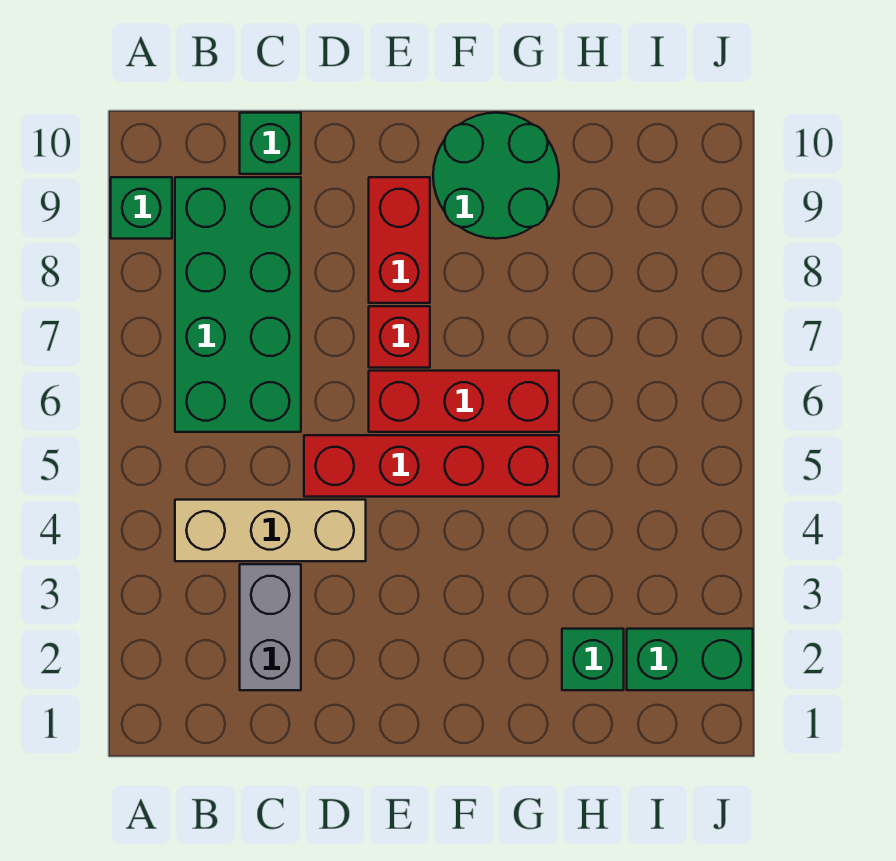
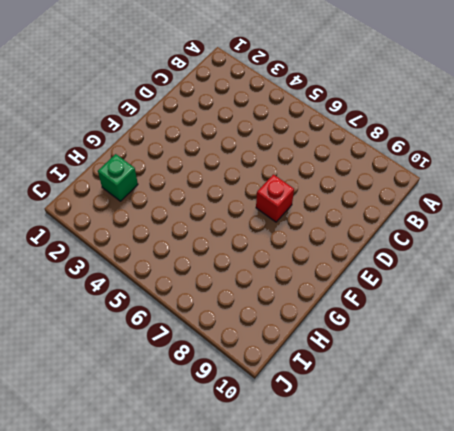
none -> green 1x1 brick [111,177,172,239]
none -> tan 1x3 brick [175,500,366,561]
none -> green 2x4 brick [175,177,301,432]

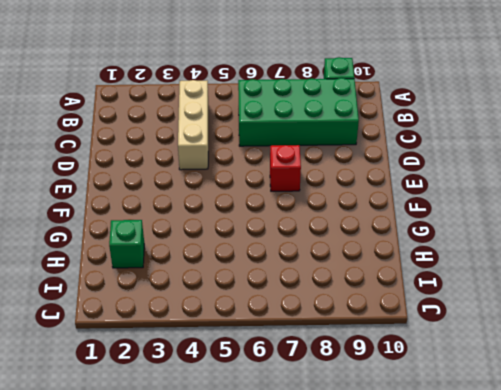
none -> grey 1x2 brick [240,564,301,690]
none -> green 1x1 brick [240,113,301,174]
none -> red 1x4 brick [304,435,559,497]

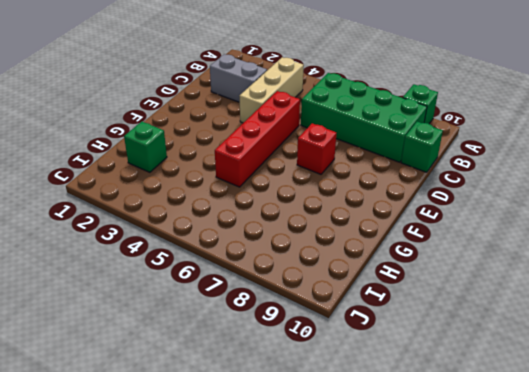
none -> red 1x3 brick [369,371,559,432]
none -> red 1x2 brick [369,177,430,303]
none -> green 2x2 round brick [433,113,559,239]

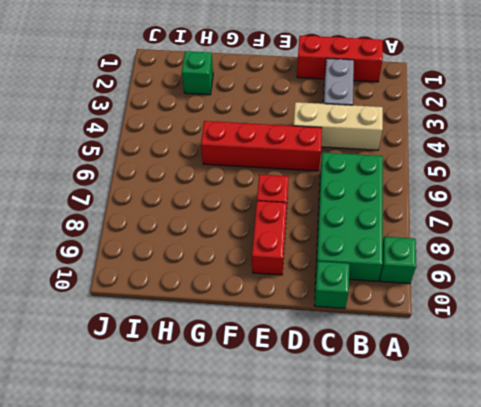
red 1x3 brick [297,36,383,82] -> red 1x3 brick moved to [369,371,559,432]
none -> green 2x2 round brick [433,113,559,239]
none -> green 1x2 brick [627,629,753,690]

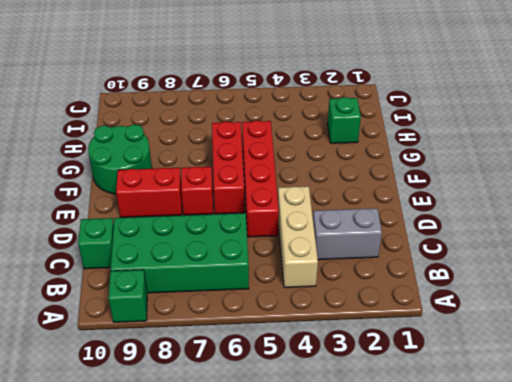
none -> green 1x2 brick [627,629,753,690]

